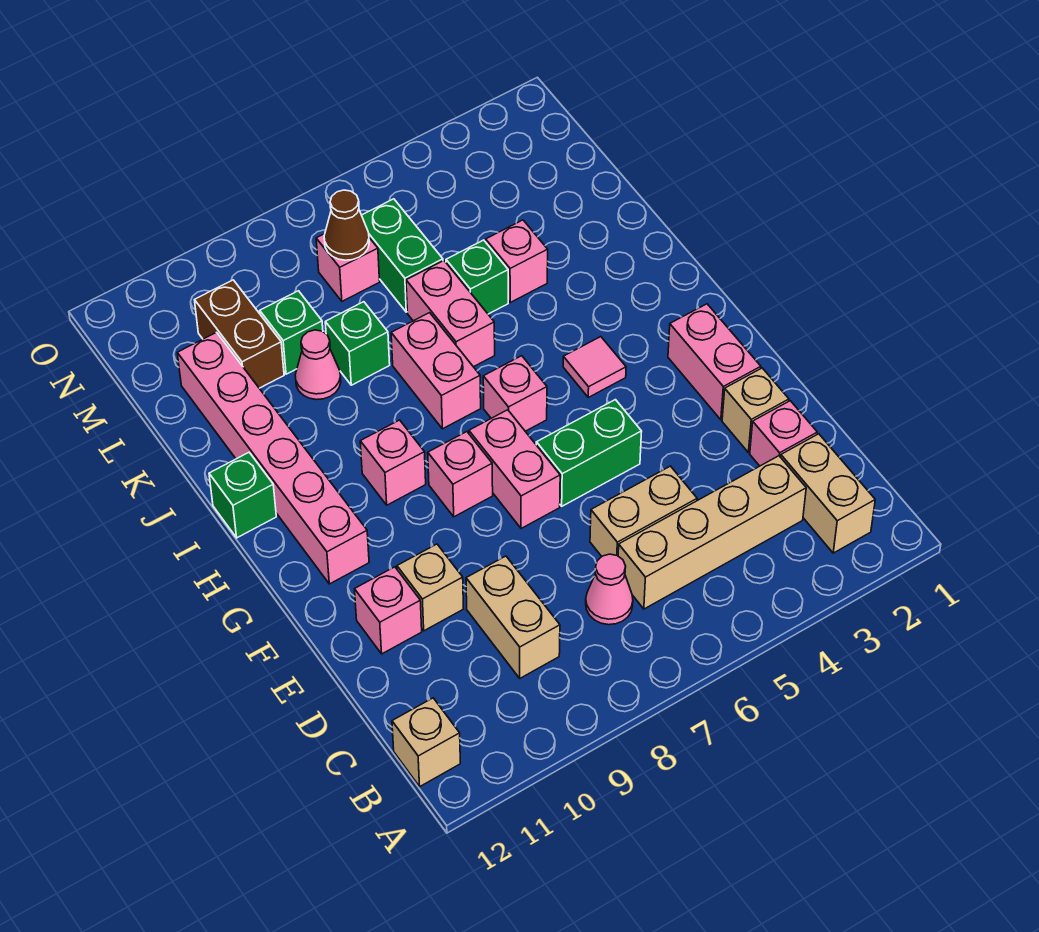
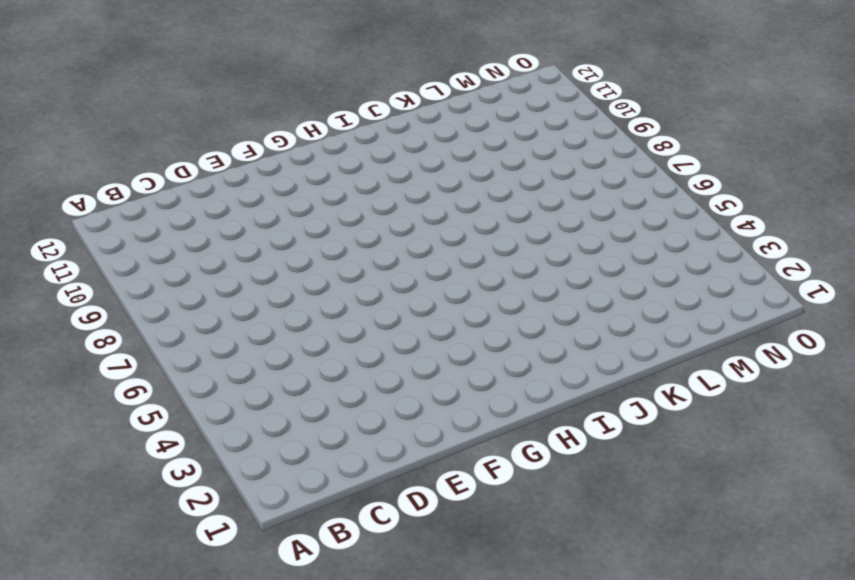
none -> tan 1x2 brick [781,434,875,553]
none -> tan 1x1 brick [392,698,460,786]
none -> tan 1x4 brick [618,456,806,609]
none -> pink 1x1 cone [586,554,633,625]

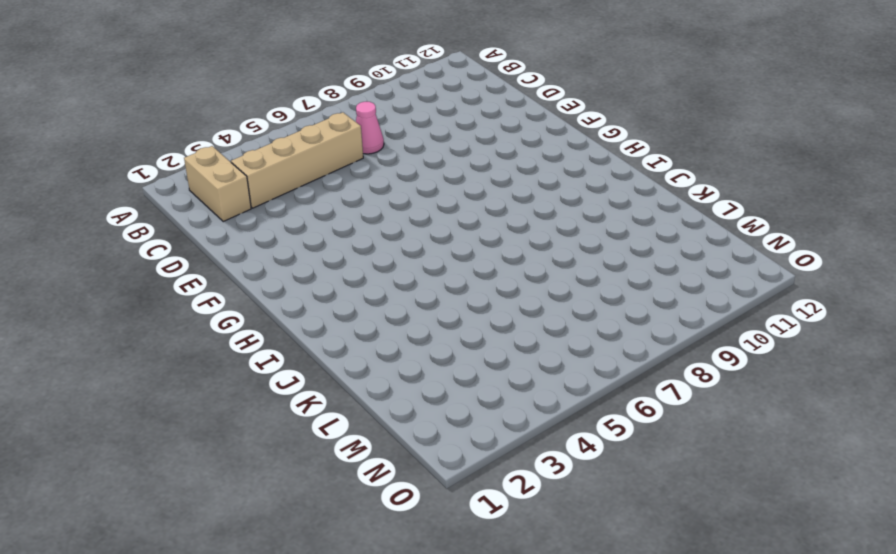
none -> tan 1x1 brick [392,698,460,786]
none -> tan 1x2 brick [466,556,560,678]
none -> pink 1x1 brick [750,401,817,466]
none -> tan 1x2 brick [590,466,697,556]

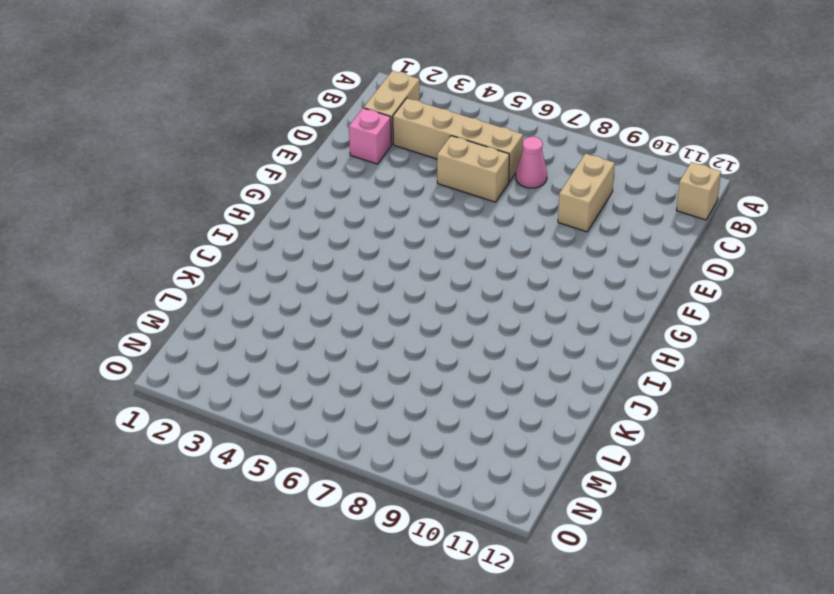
none -> tan 1x1 brick [722,368,789,453]
none -> tan 1x1 brick [397,544,463,631]
none -> pink 1x1 brick [355,567,422,654]
none -> pink 1x2 brick [668,304,761,420]

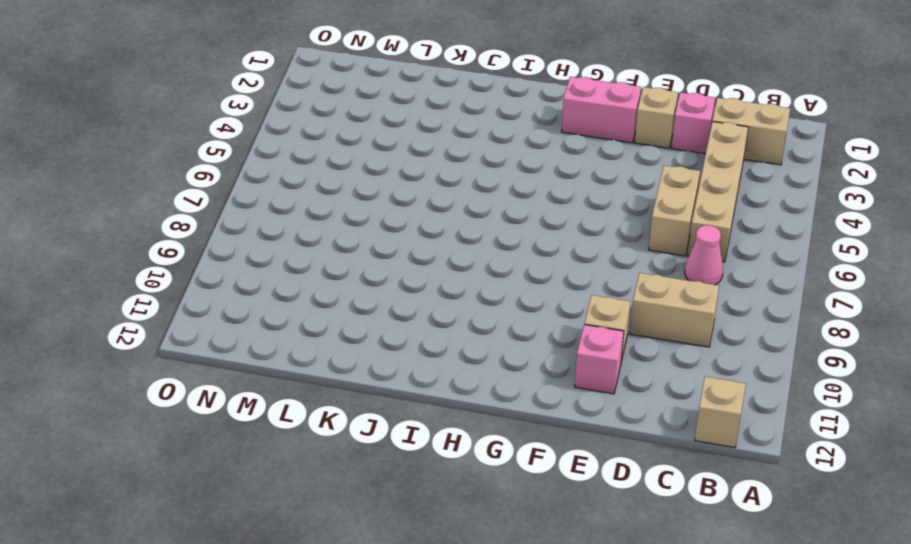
none -> green 1x2 brick [536,400,642,506]
none -> pink 1x2 brick [469,410,560,529]
none -> pink 1x1 brick [428,432,493,517]
none -> pink 1x6 brick [177,333,369,584]

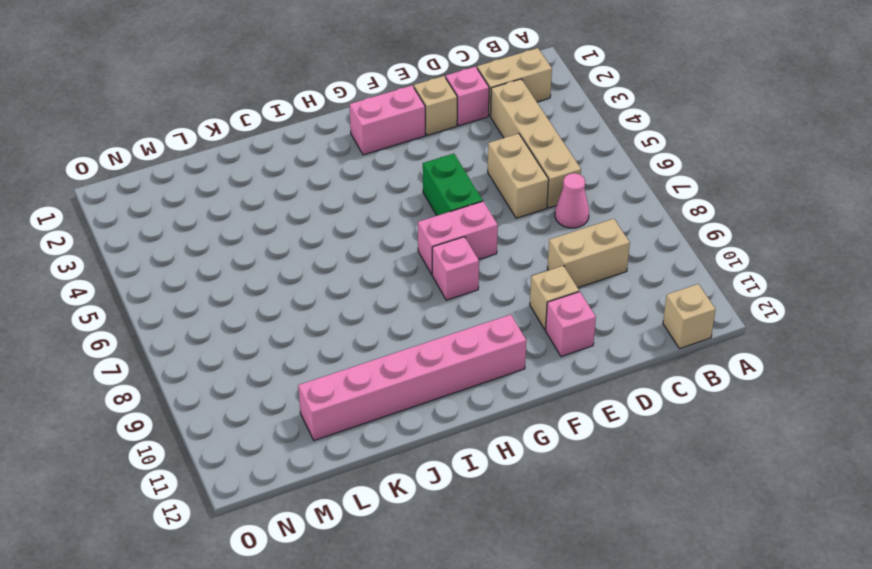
none -> pink 1x1 tile [563,337,626,397]
none -> pink 1x1 brick [483,356,547,431]
none -> pink 1x1 brick [360,420,426,505]
none -> pink 1x2 brick [391,313,481,429]

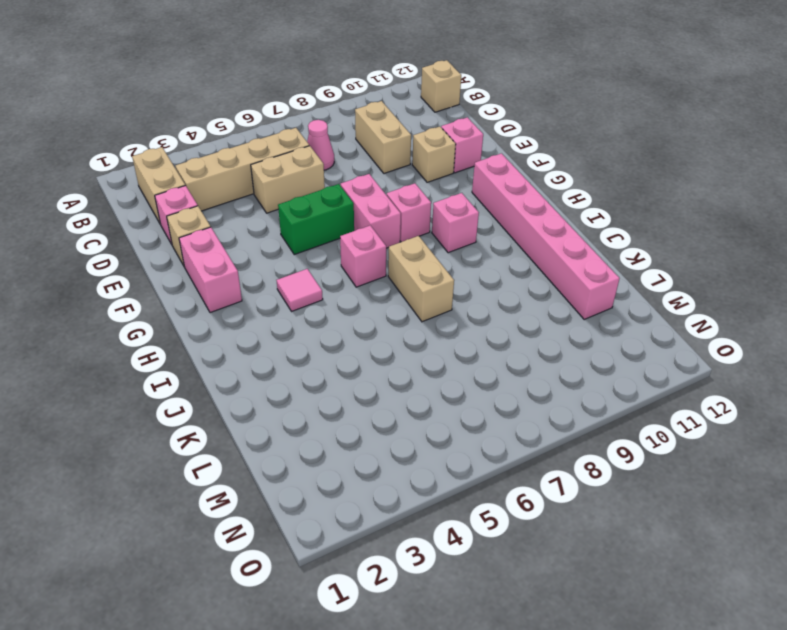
tan 1x2 brick [388,236,454,322] -> pink 1x2 brick [391,313,481,429]
none -> green 1x1 brick [209,453,276,538]
none -> pink 1x2 brick [406,261,495,367]
none -> pink 1x1 brick [486,220,548,302]
none -> green 1x1 brick [446,240,508,314]

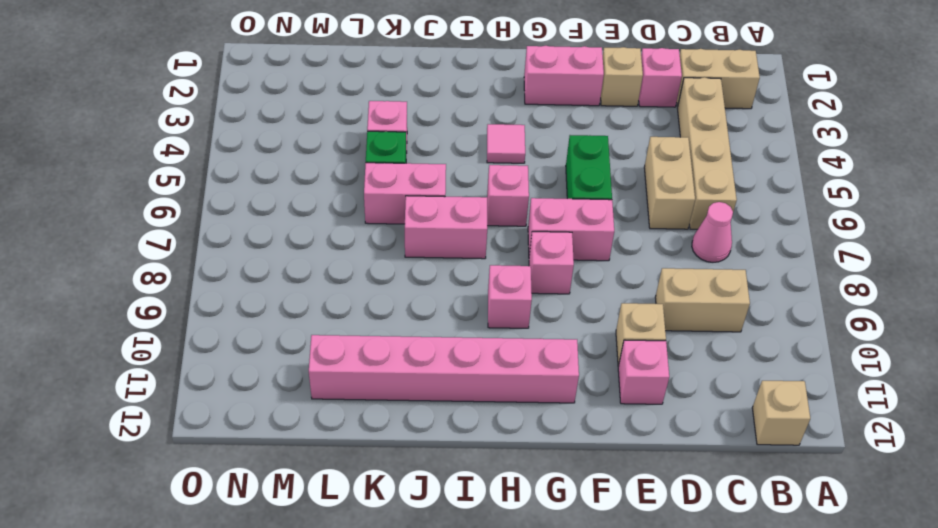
none -> green 1x1 brick [209,453,276,538]
none -> green 1x1 brick [325,302,390,385]
none -> pink 1x1 cone [295,330,341,400]
none -> green 1x2 brick [362,199,443,312]

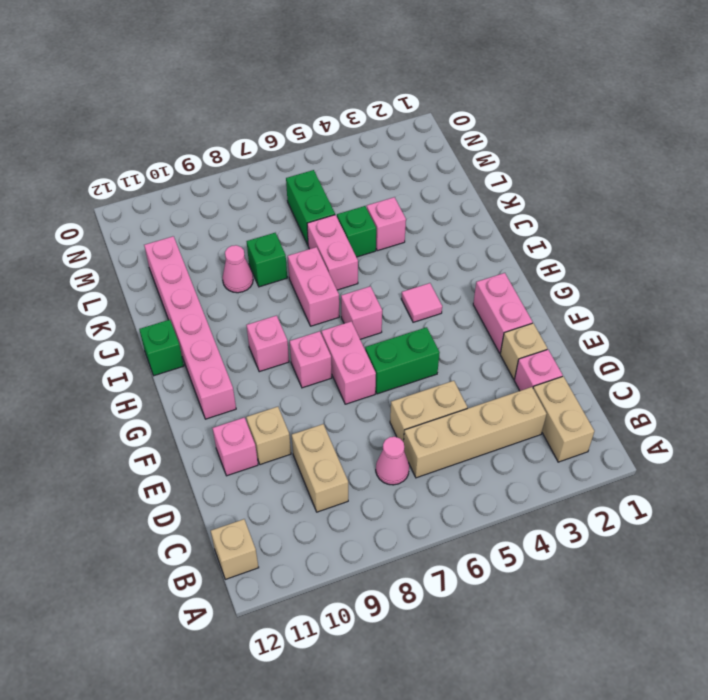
none -> green 1x1 brick [260,291,323,374]
none -> brown 1x2 brick [195,280,284,388]
none -> pink 1x1 brick [316,234,380,301]
none -> brown 1x1 cone [324,190,369,260]

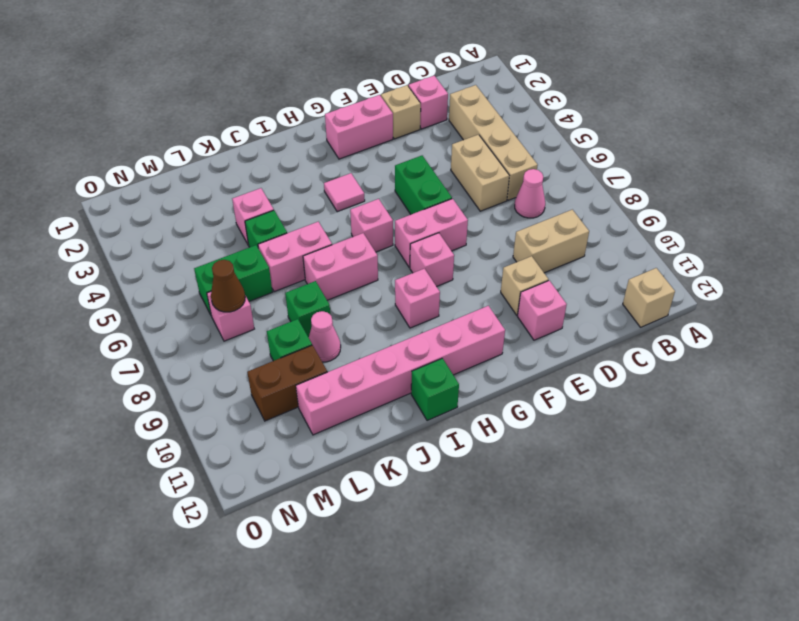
none -> tan 1x2 brick [781,434,875,553]

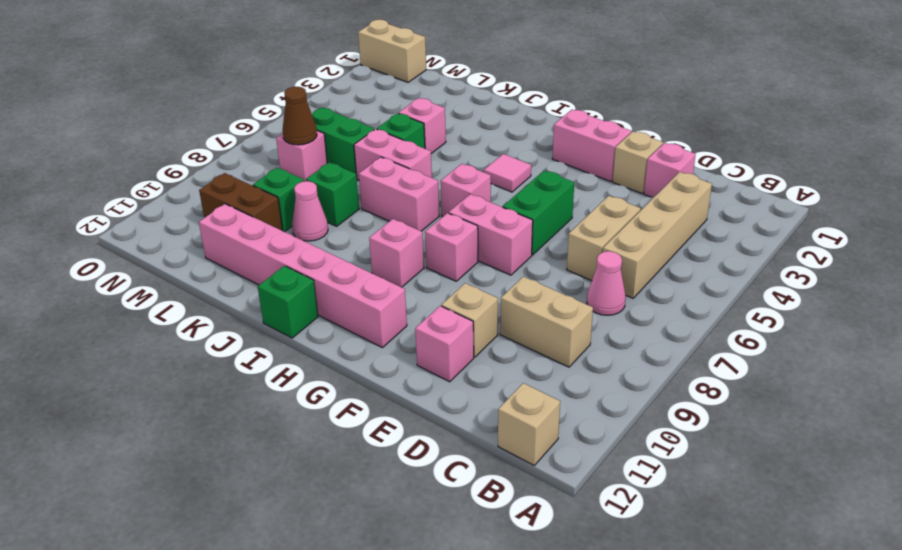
tan 1x2 brick [358,20,426,82] -> tan 1x2 brick moved to [781,434,875,553]

